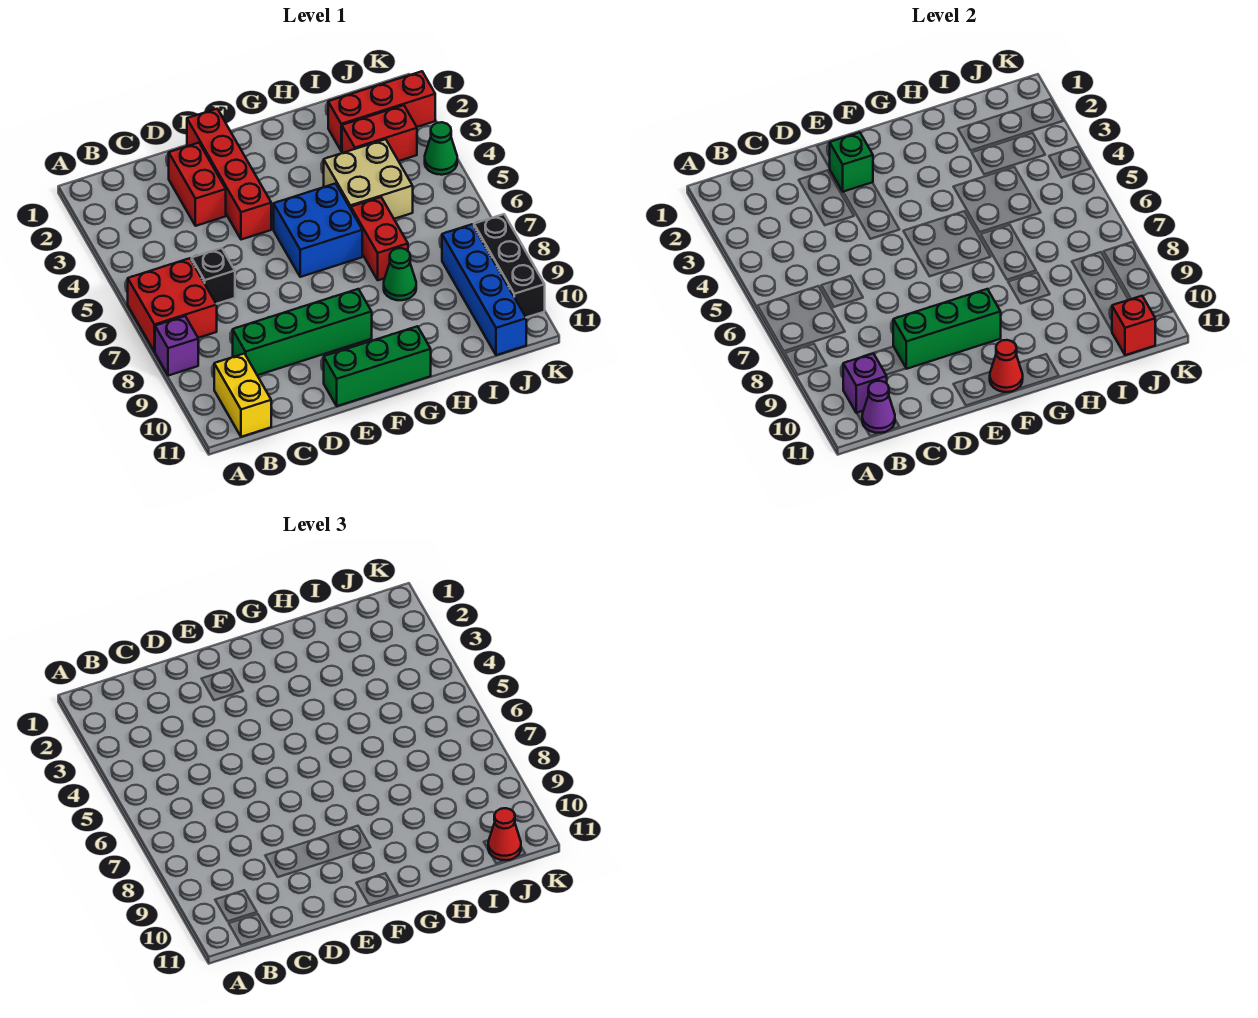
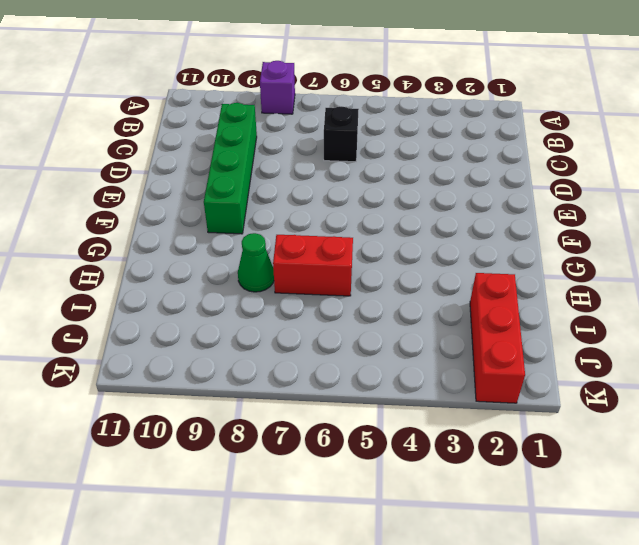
none -> red 2x2 brick [128,258,217,352]
none -> yellow 1x2 brick [214,354,271,437]
none -> red 1x2 brick [169,143,226,226]

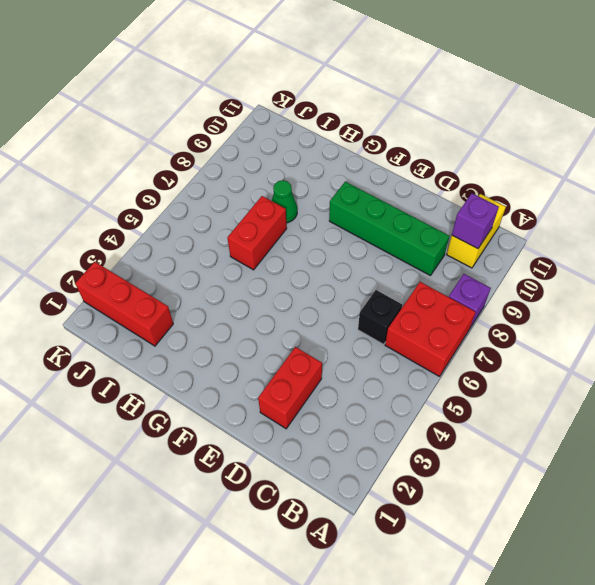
none -> red 1x4 brick [187,109,271,240]
none -> green 1x3 brick [324,326,431,406]
none -> blue 2x2 brick [274,183,362,277]

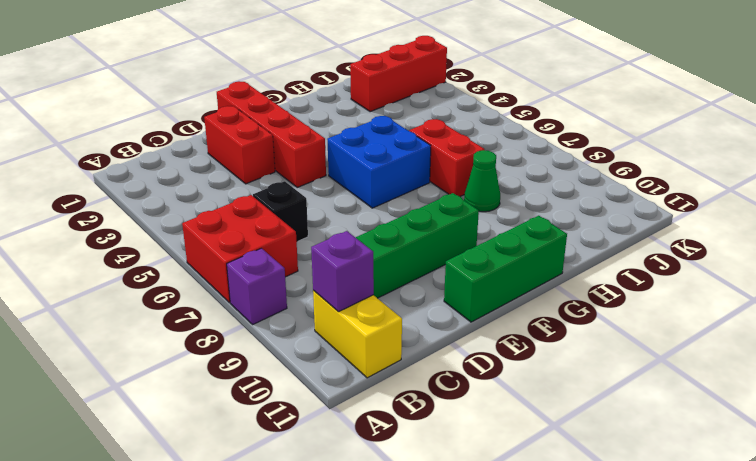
none -> tan 2x2 brick [324,139,413,219]
none -> red 1x2 brick [342,105,417,161]
none -> blue 1x4 brick [442,224,526,355]

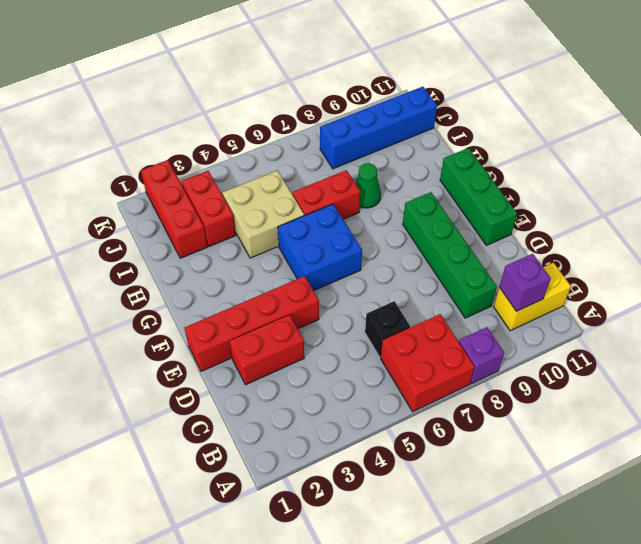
none -> green 1x1 cone [425,122,457,175]
none -> black 1x3 brick [474,214,545,317]
none -> purple 1x1 cone [862,381,895,433]

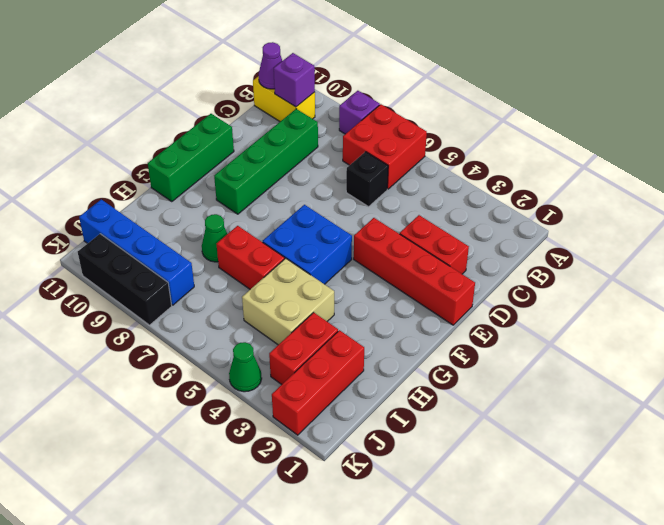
none -> green 1x3 brick [893,289,1001,369]
none -> green 1x1 brick [830,132,873,192]
none -> red 1x1 cone [990,340,1023,392]

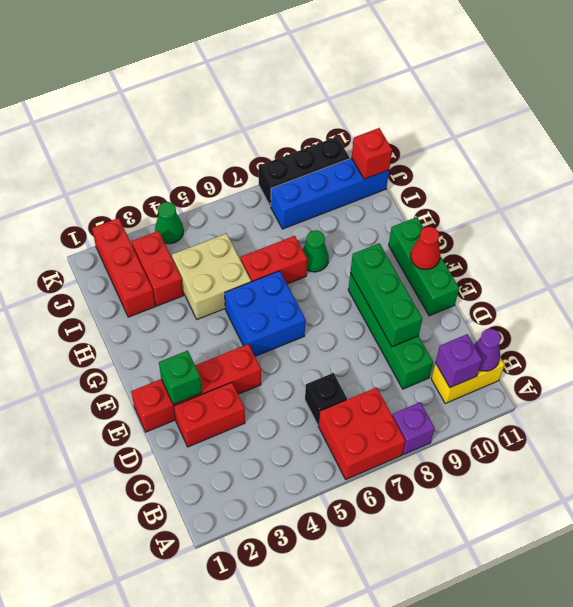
none -> red 1x1 cone [488,808,521,860]

